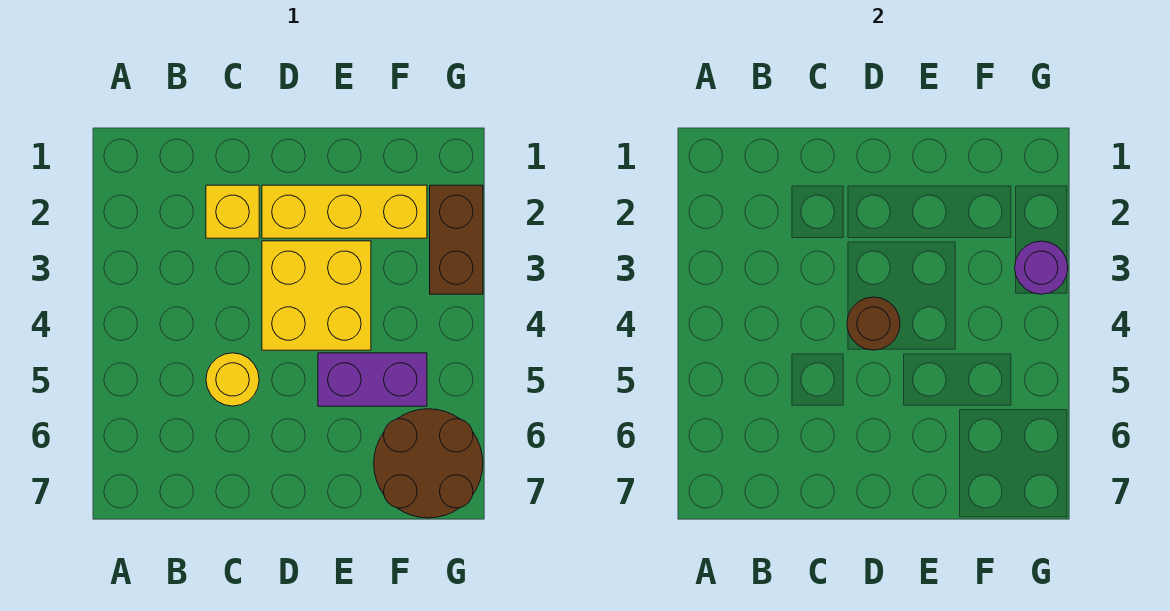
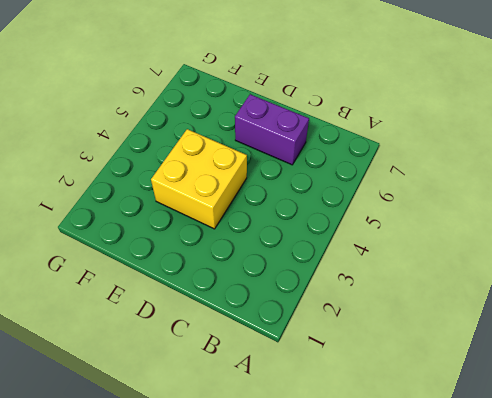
purple 1x2 brick [235,94,309,165] -> purple 1x2 brick moved to [318,353,427,406]
none -> yellow 1x1 brick [206,185,259,238]
none -> yellow 1x1 round brick [206,353,259,406]

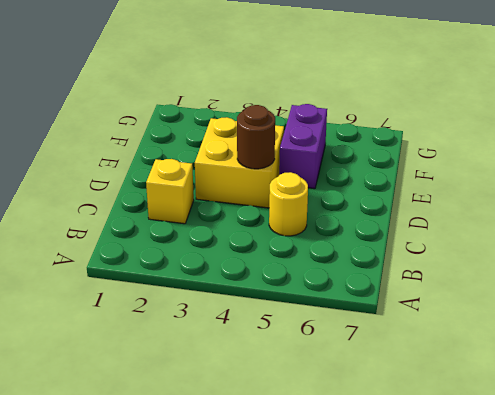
none -> yellow 1x3 brick [262,185,427,238]
none -> brown 2x2 round brick [374,409,483,518]

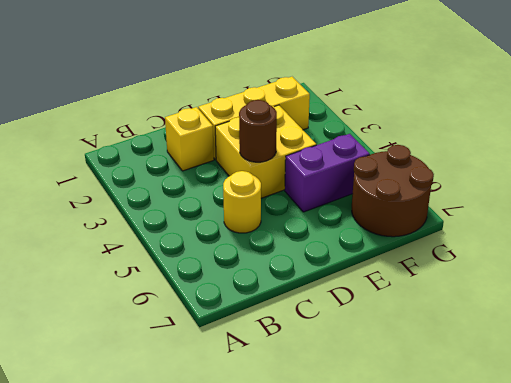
none -> brown 1x2 brick [430,185,483,294]
none -> purple 1x1 round brick [1015,241,1068,294]

